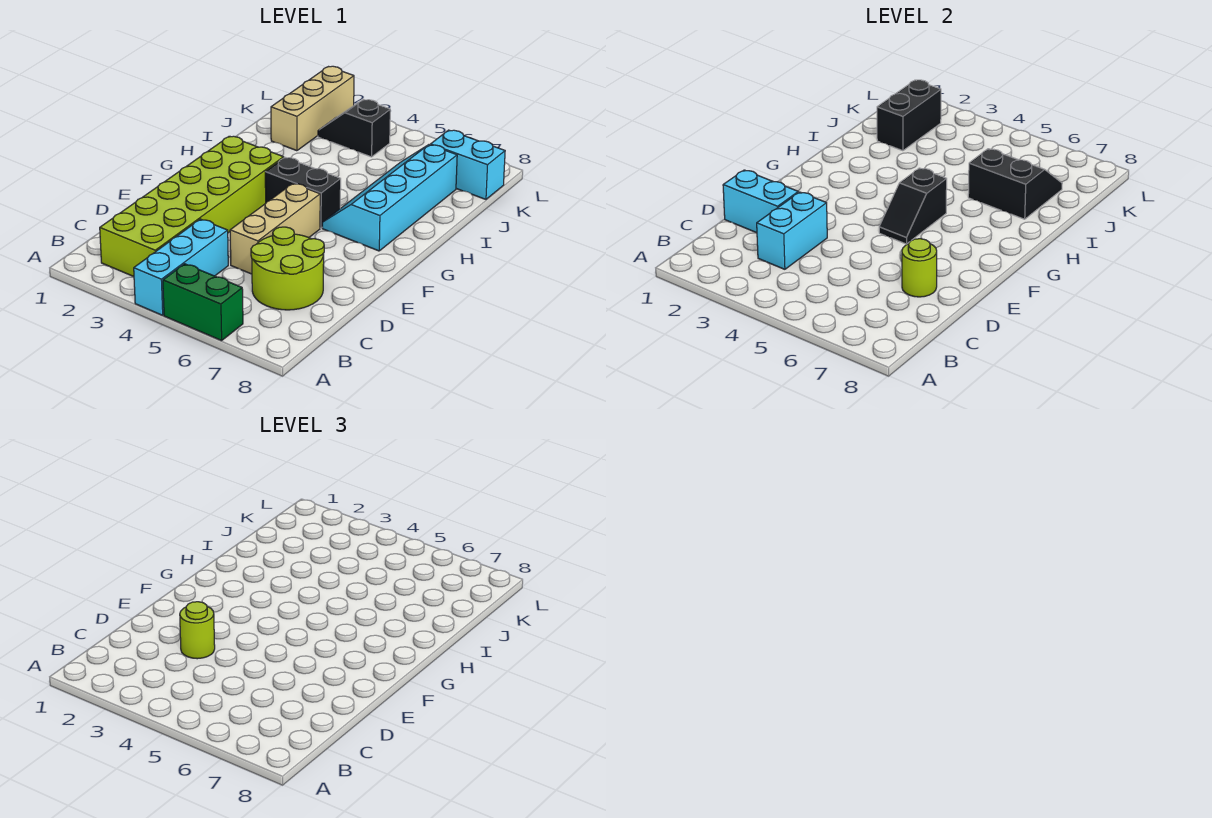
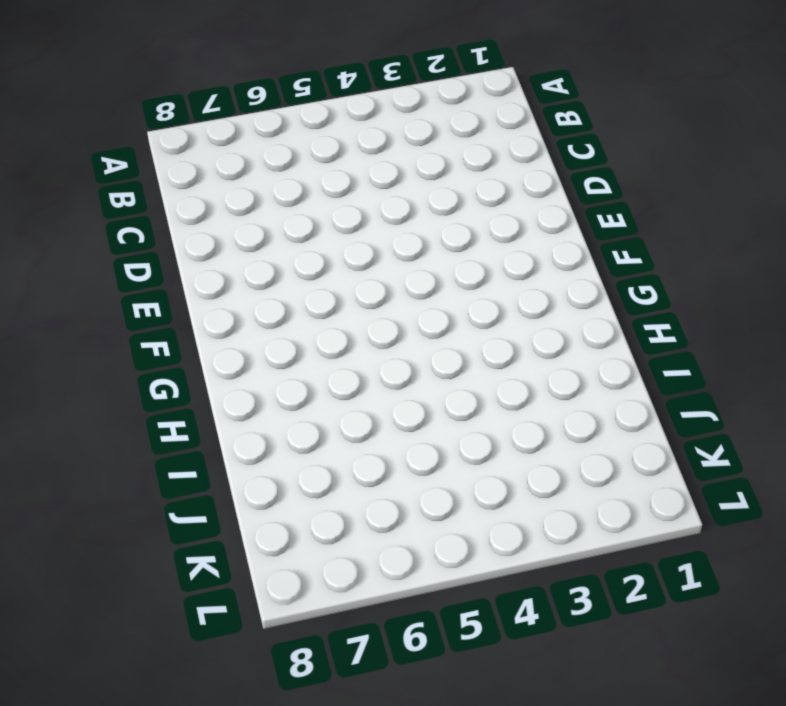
none -> cyan 1x3 brick [134,219,228,315]
none -> green 1x2 brick [163,264,243,341]
none -> lime 2x6 brick [100,136,284,277]

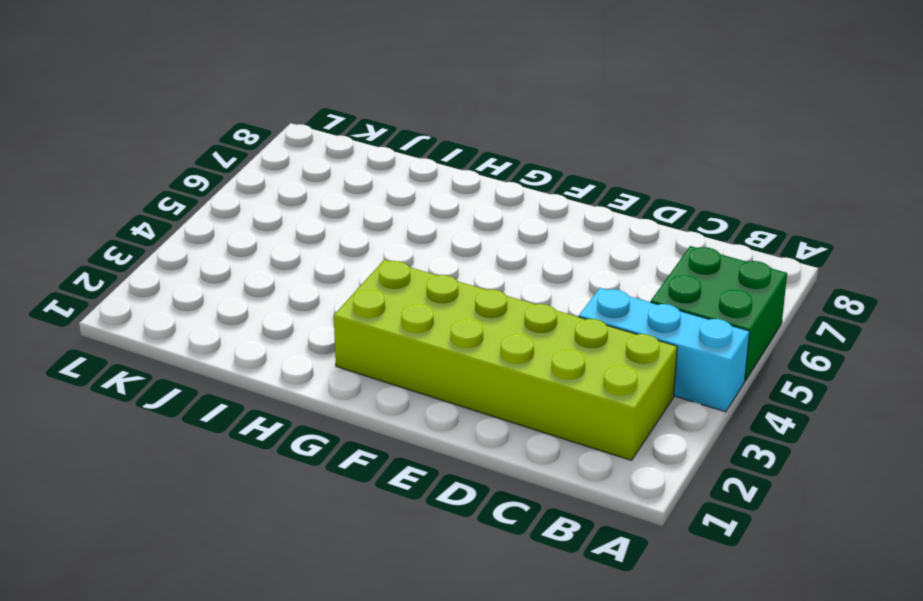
green 2x2 brick [651,246,787,381] -> green 1x2 brick [163,264,243,341]
none -> lime 2x2 round brick [251,227,324,310]
none -> tan 1x3 brick [230,183,320,274]
none -> black 1x2 brick [265,157,341,228]

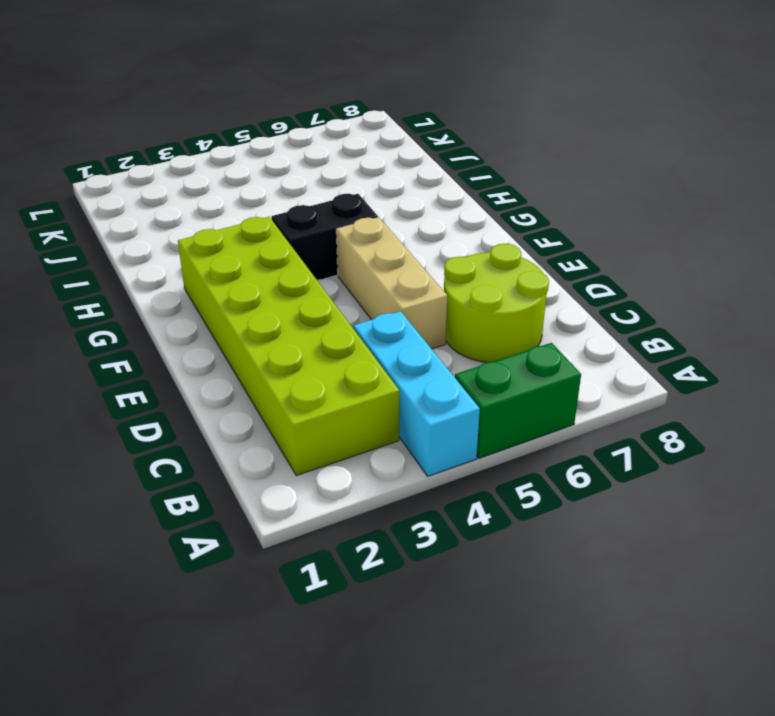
none -> cyan 2x4 slope [322,145,457,251]
none -> tan 1x3 brick [271,66,354,151]
none -> black 1x2 slope [318,99,390,157]

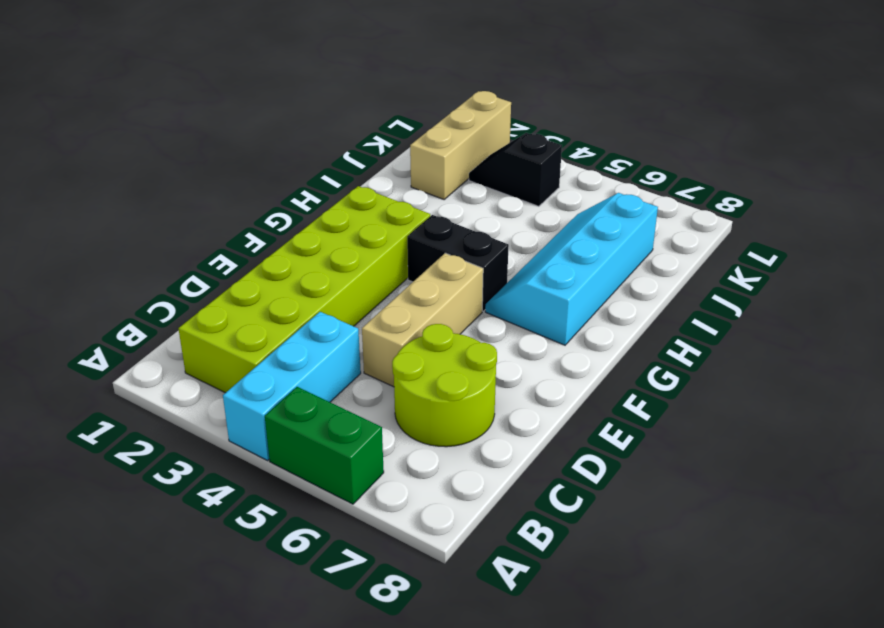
none -> cyan 1x2 brick [431,130,505,199]
none -> cyan 1x2 brick [757,192,827,269]
none -> cyan 1x2 brick [723,170,798,233]

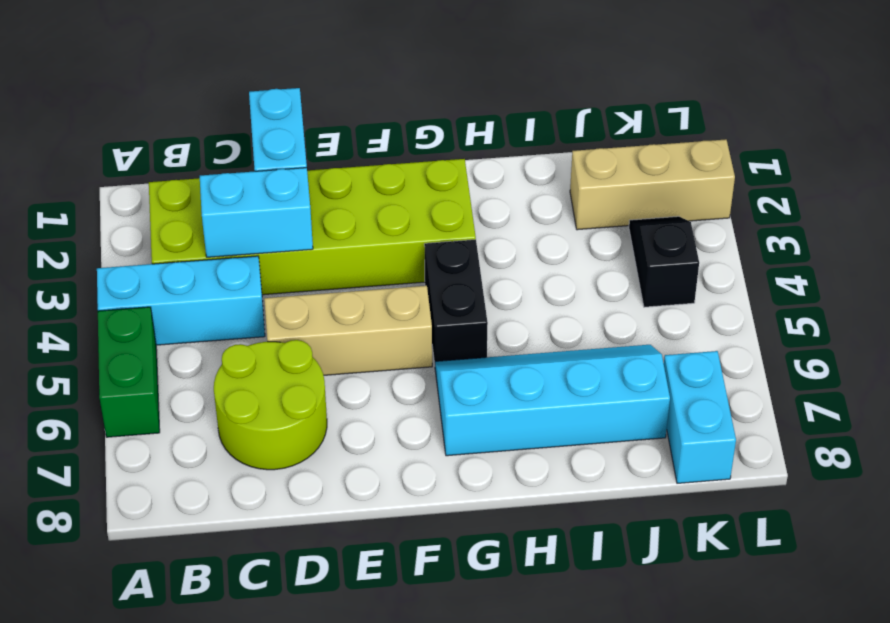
none -> lime 1x1 round brick [902,239,937,297]
none -> black 1x2 slope [879,168,947,244]
none -> black 2x2 slope [968,149,1062,219]

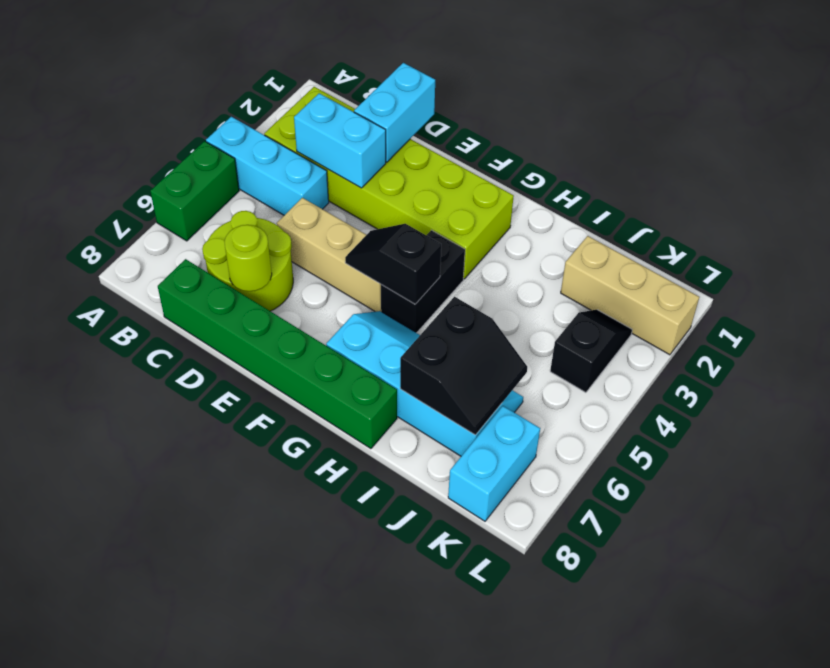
green 1x6 brick [158,259,397,449] -> none
none -> black 1x2 brick [877,80,941,151]
none -> lime 1x1 round brick [180,602,215,659]

